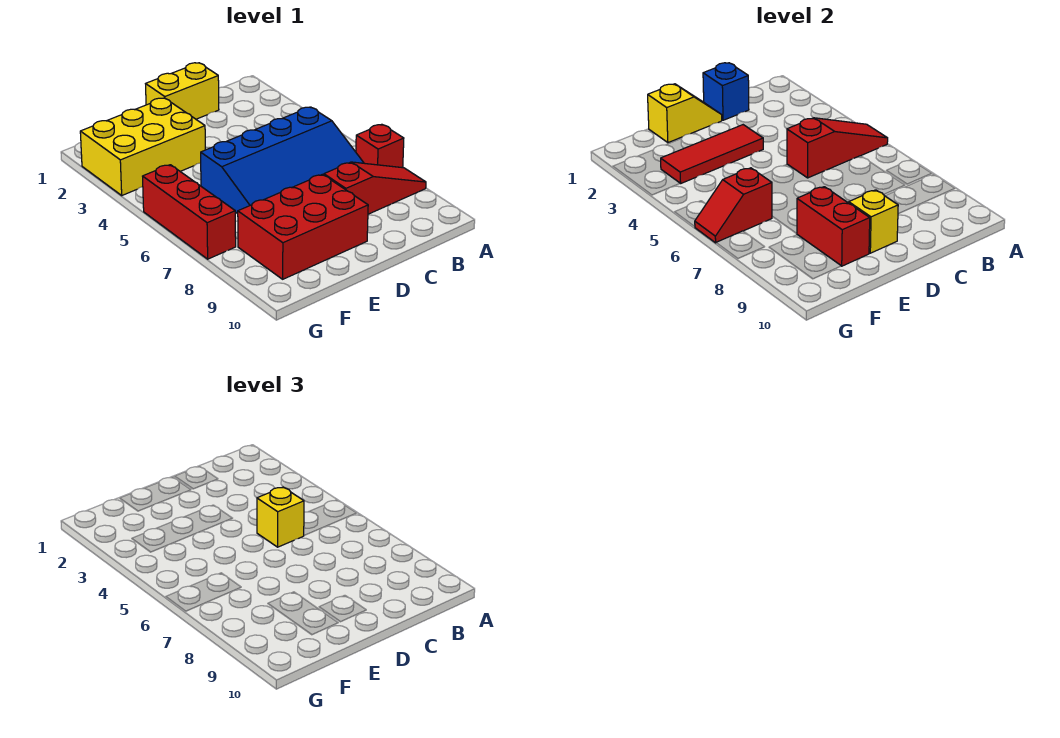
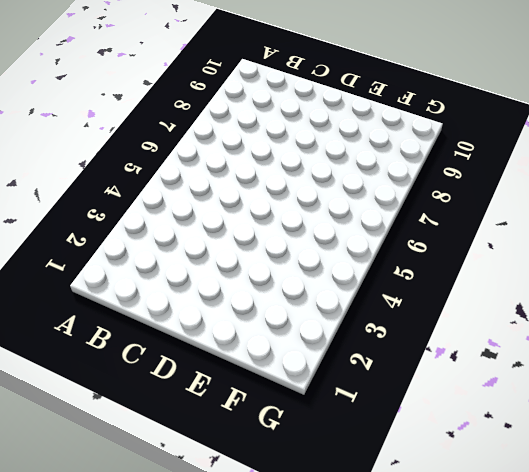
none -> red 1x1 brick [356,124,404,168]
none -> red 1x3 slope [324,162,426,214]
none -> blue 3x4 slope [201,107,364,214]

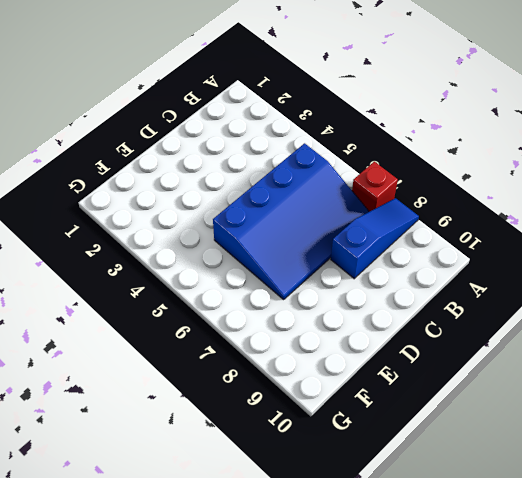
blue 1x3 slope [331,198,419,279] -> red 1x3 slope [324,162,426,214]
none -> yellow 1x2 brick [146,63,219,119]
none -> red 2x3 brick [238,174,368,279]
none -> yellow 2x3 brick [80,98,205,195]

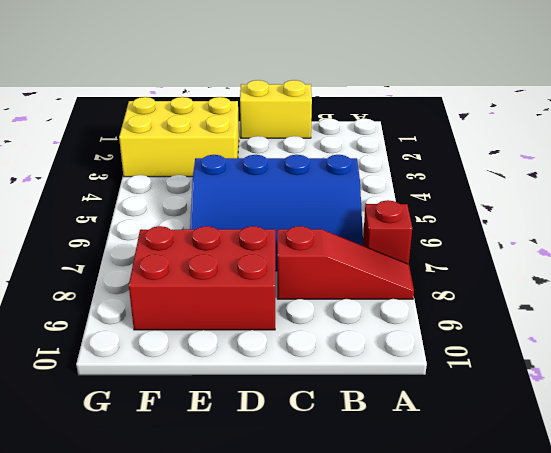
none -> red 1x3 brick [143,165,236,259]
none -> red 1x3 slope [787,118,888,178]
none -> blue 1x1 brick [703,63,749,120]

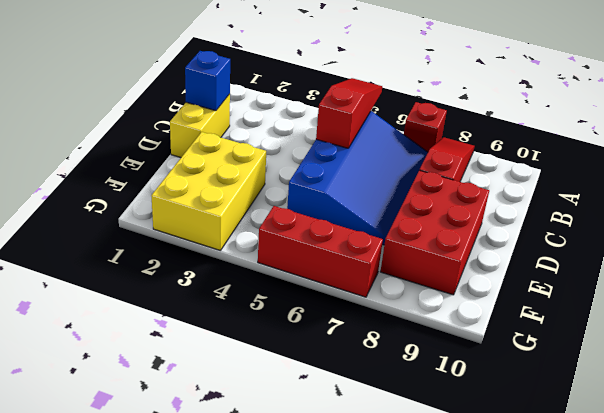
none -> yellow 1x2 slope [648,84,722,143]
none -> red 1x3 tile [661,125,763,184]
none -> yellow 1x1 brick [849,190,898,253]

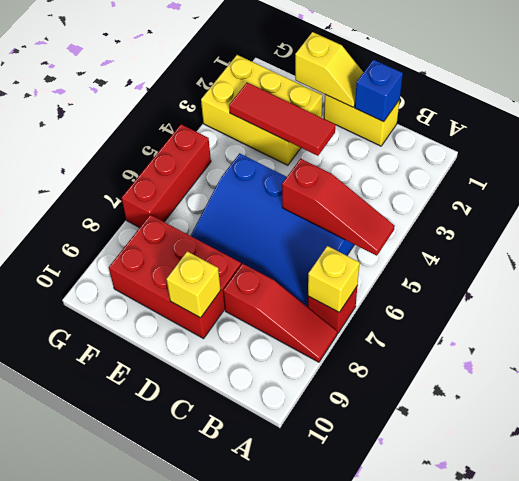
yellow 1x1 brick [308,246,360,312] -> yellow 1x1 brick moved to [257,487,304,547]
none -> red 1x2 brick [797,187,870,266]
none -> red 1x2 slope [695,168,772,243]

